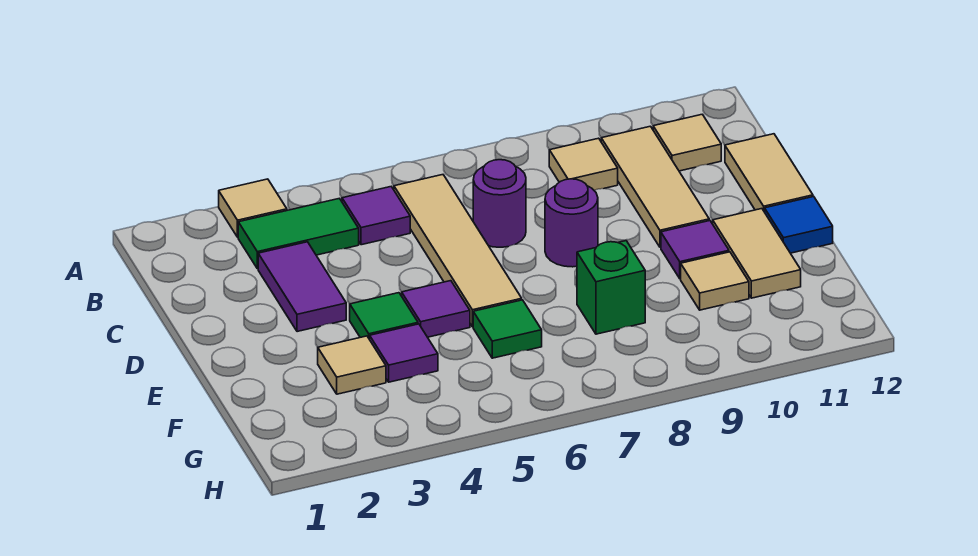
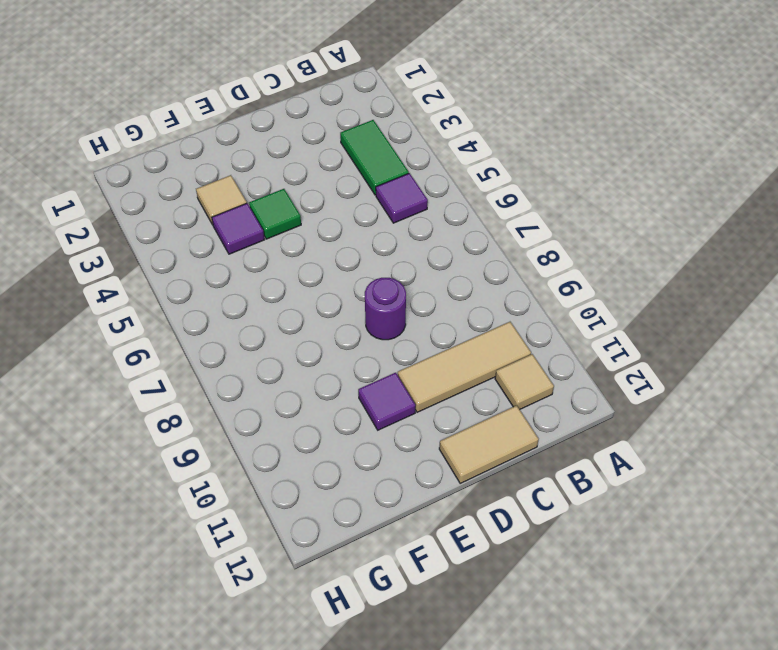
none -> tan 1x1 tile [219,179,287,237]
none -> tan 1x4 tile [394,175,522,327]
none -> tan 1x1 tile [549,138,618,190]

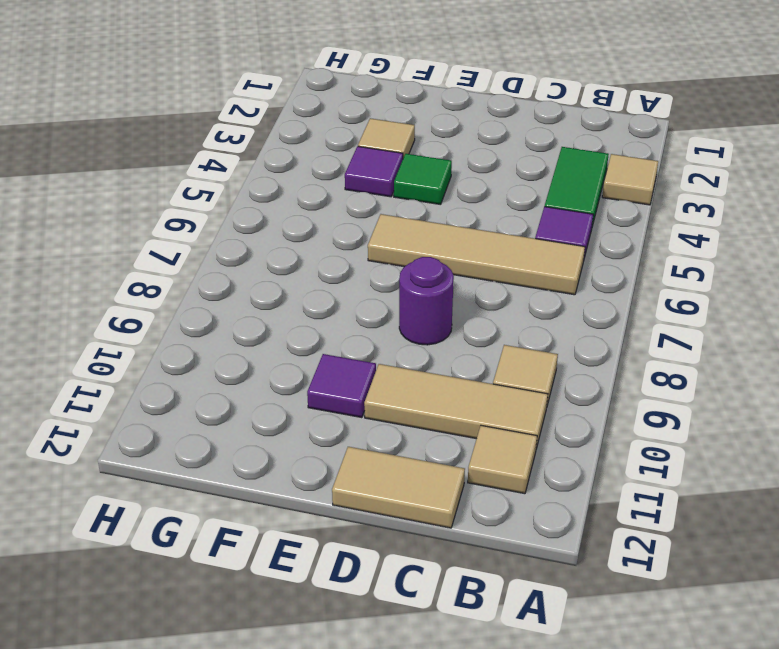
none -> purple 1x2 tile [258,242,346,332]
none -> purple 1x1 round brick [473,160,526,247]
none -> purple 1x1 tile [402,281,470,337]

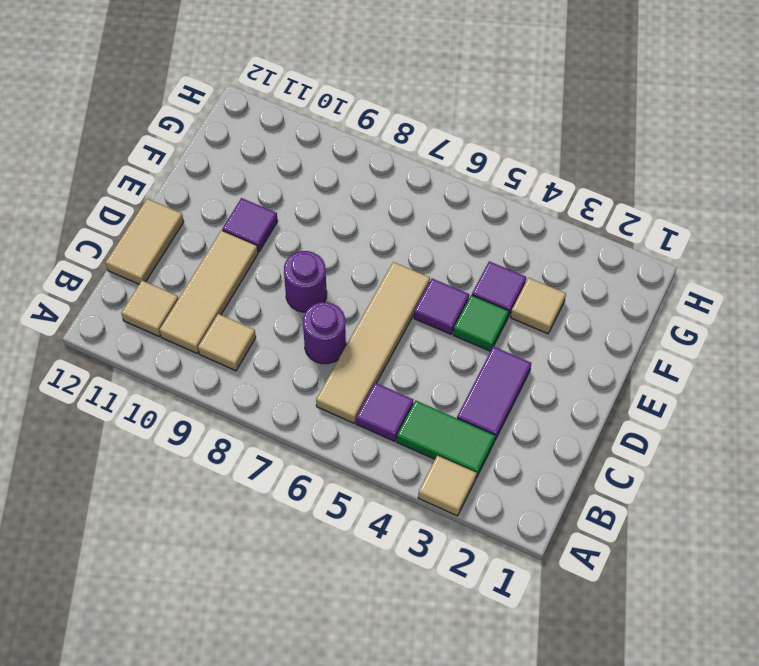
none -> tan 1x2 tile [713,209,801,298]
none -> blue 1x1 tile [765,197,833,253]
none -> green 1x1 tile [473,300,542,358]

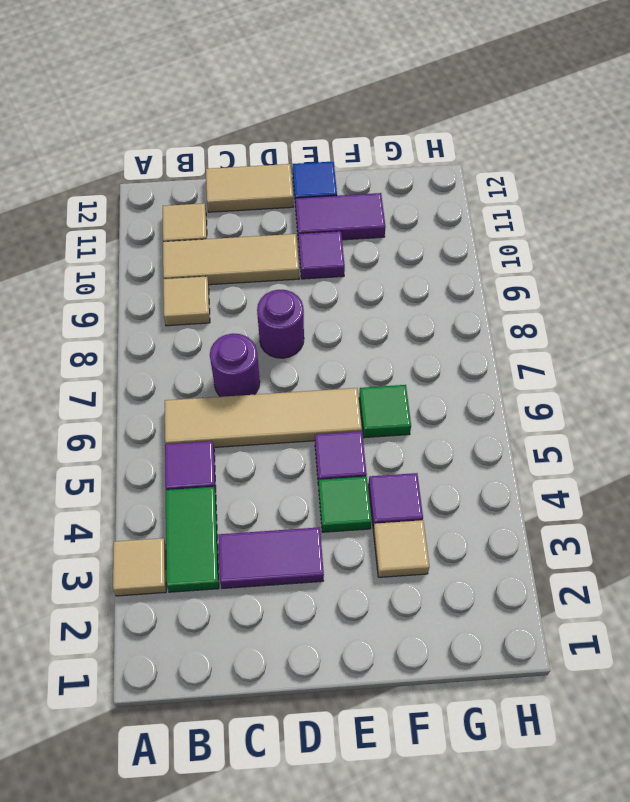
purple 1x2 tile [295,193,385,240] -> tan 1x2 tile [713,209,801,298]
none -> green 1x1 brick [577,241,645,334]
none -> tan 1x1 tile [681,252,749,310]

